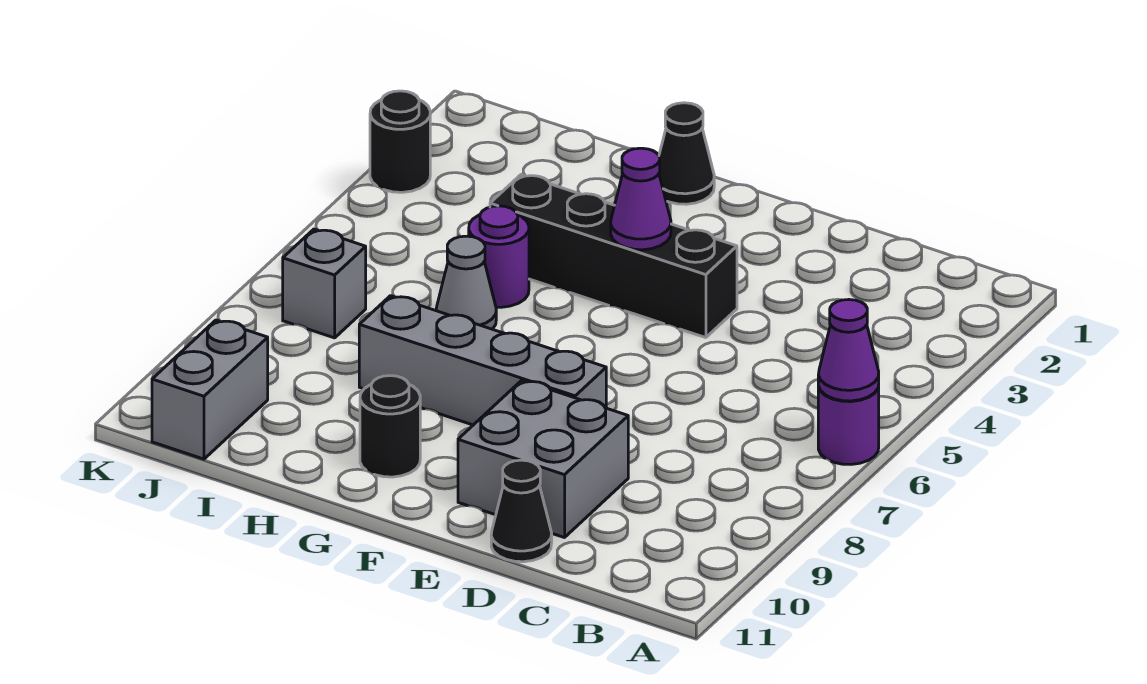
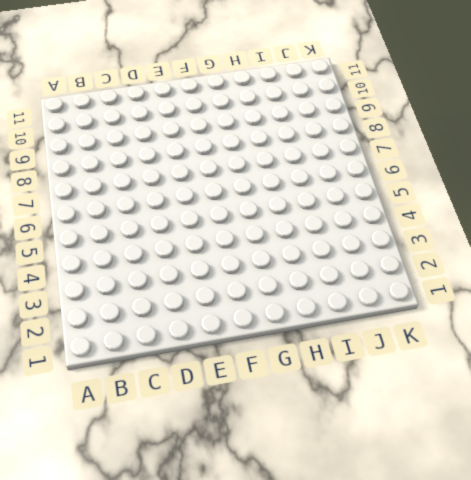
none -> purple 1x1 round brick [818,386,879,464]
none -> grey 2x2 brick [458,380,628,538]
none -> black 1x1 cone [491,460,552,562]

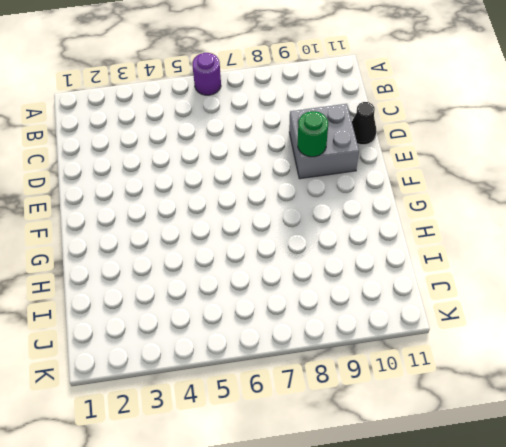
green 1x1 round brick [298,111,328,157] -> none
none -> black 1x4 brick [490,174,737,338]
none -> grey 1x4 brick [359,296,606,425]
none -> black 1x1 cone [659,103,714,204]

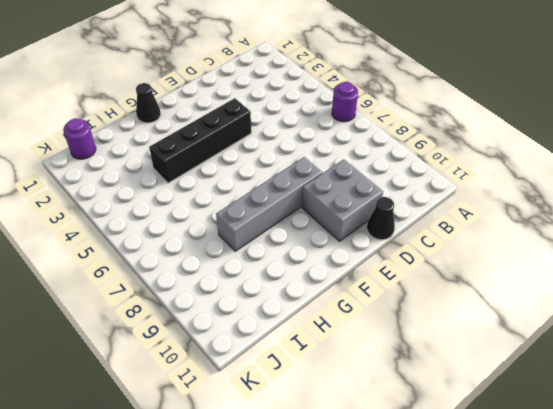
purple 1x1 round brick [63,118,96,159] -> purple 1x1 round brick moved to [469,206,529,307]
none -> black 1x1 round brick [360,376,420,477]
none -> grey 1x1 cone [436,236,496,329]
none -> grey 1x1 brick [283,229,366,338]

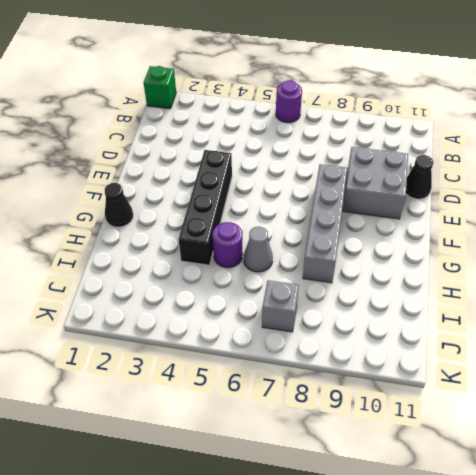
green 1x1 brick [143,66,176,109] -> none
none -> black 1x1 round brick [360,376,420,477]
none -> grey 1x2 brick [152,320,268,459]
none -> black 1x1 round brick [370,91,430,192]

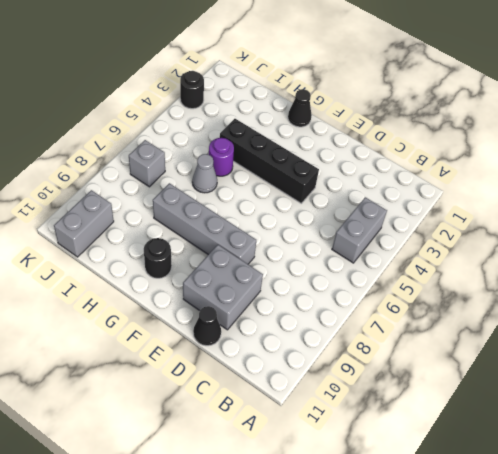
grey 1x2 brick [332,197,387,263] -> none
none -> purple 1x1 round brick [818,386,879,464]
none -> purple 1x1 cone [818,300,879,401]
none -> purple 1x1 cone [611,148,671,250]

